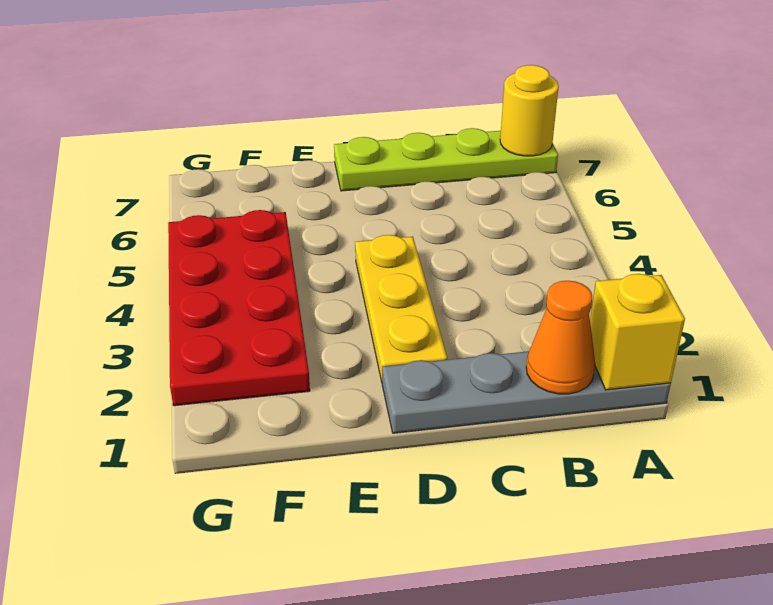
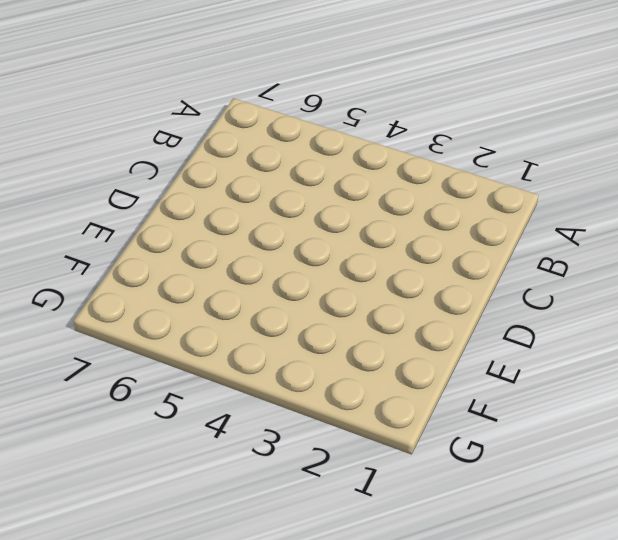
none -> grey 1x4 plate [382,351,671,433]
none -> lime 1x4 plate [334,128,558,191]

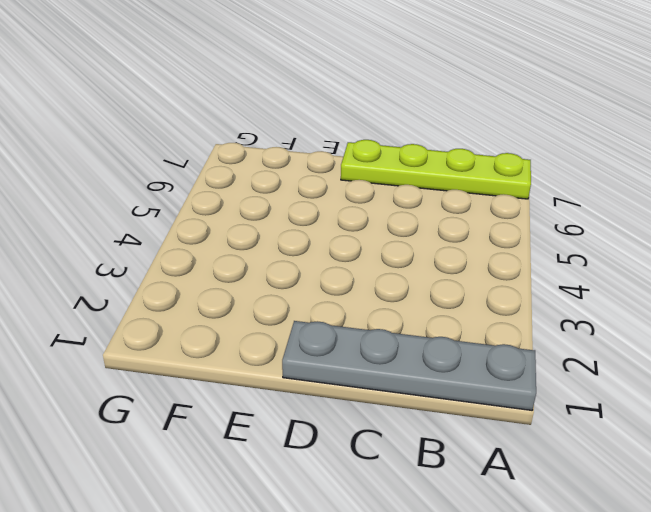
none -> yellow 1x3 plate [355,235,447,382]
none -> red 2x4 plate [168,210,310,406]

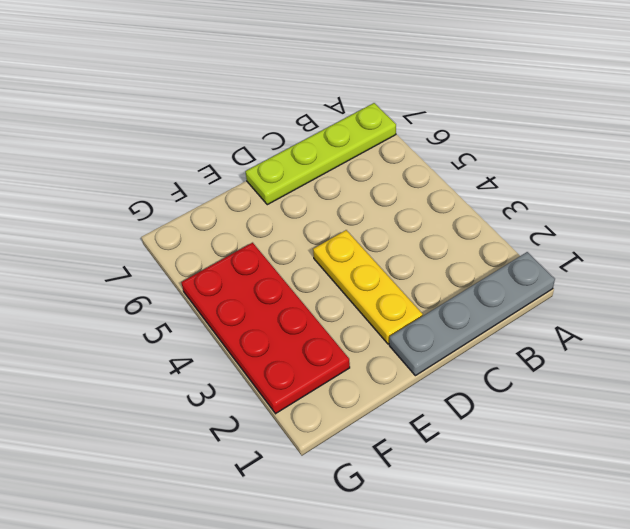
none -> yellow 1x1 brick [590,274,685,390]
none -> yellow 1x1 round brick [500,65,559,156]

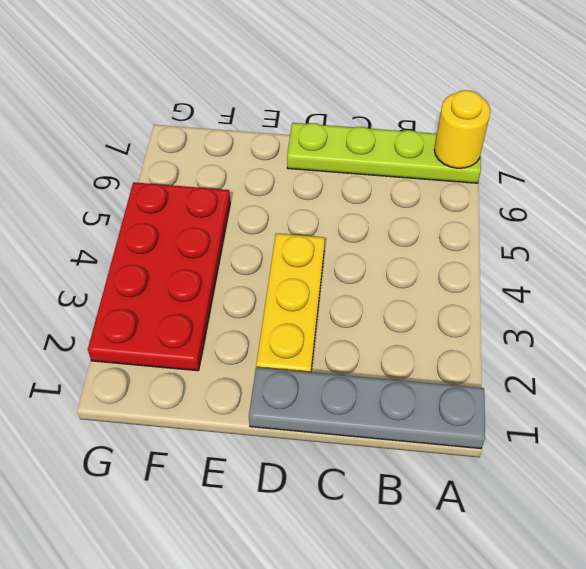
none -> yellow 1x1 brick [590,274,685,390]
none -> orange 1x1 cone [526,281,595,394]

